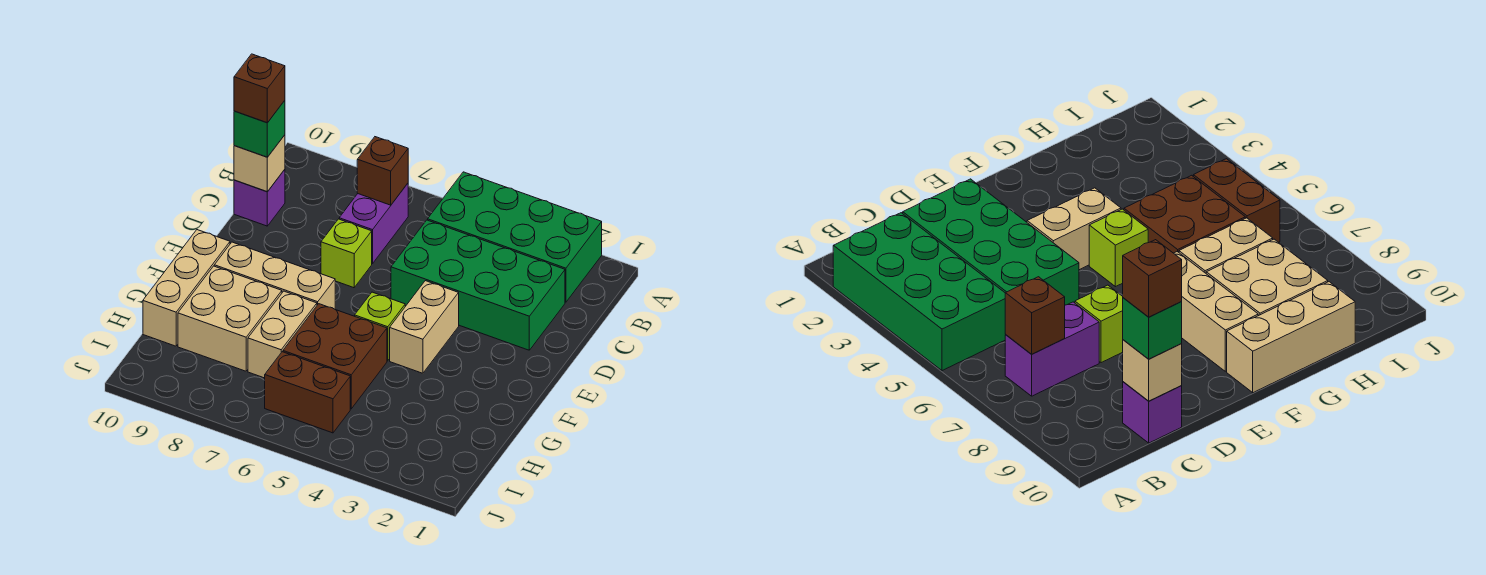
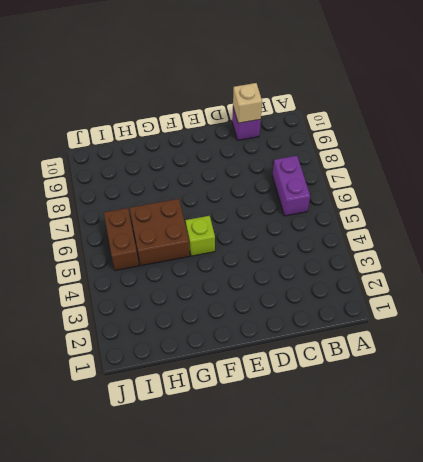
purple 1x2 brick [272,156,310,216] -> purple 1x2 brick turned to [339,183,408,264]
none -> green 2x4 brick [428,172,602,302]
none -> green 2x4 brick [391,220,565,350]
none -> lime 1x1 brick [321,219,372,288]

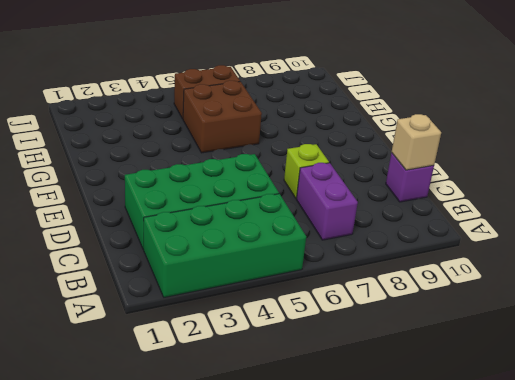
none -> tan 1x2 brick [390,281,459,373]
none -> lime 1x1 brick [355,292,405,361]
none -> tan 1x3 brick [214,242,335,309]

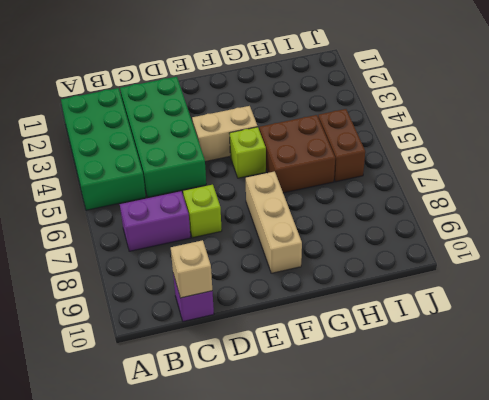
none -> tan 1x3 brick [143,230,230,346]
none -> tan 1x2 brick [248,291,317,378]
none -> tan 2x2 brick [178,266,282,371]

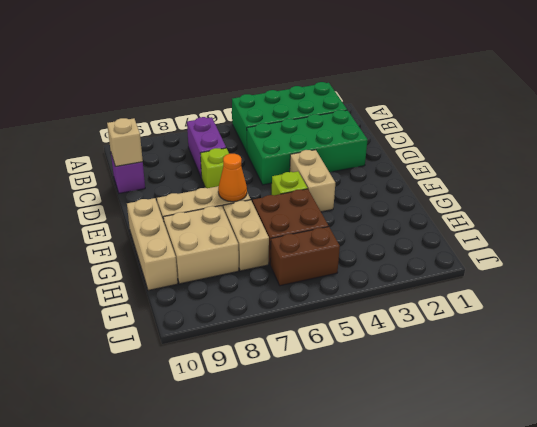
orange 1x1 cone [218,154,247,202] -> none
none -> brown 1x1 brick [357,137,408,205]
none -> green 1x1 brick [234,101,285,157]
none -> brown 1x1 brick [234,54,285,123]

